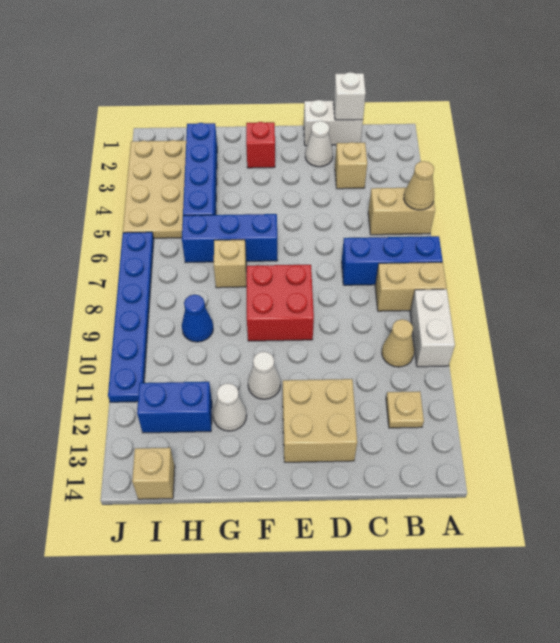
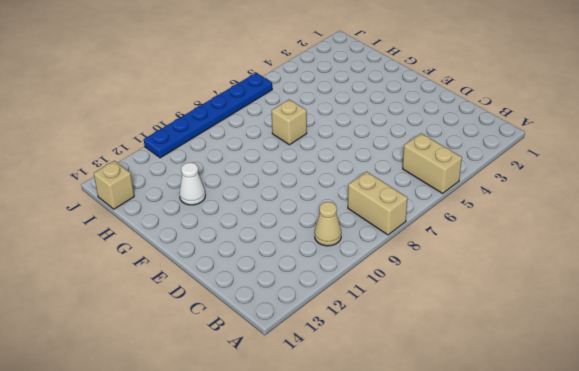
none -> blue 1x3 brick [342,236,443,285]
none -> white 1x2 brick [410,289,455,367]
none -> tan 1x1 plate [386,391,424,428]

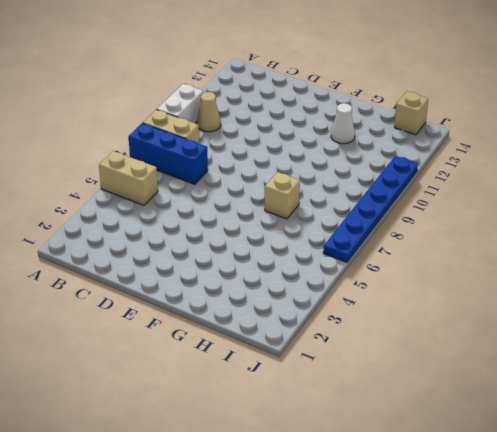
none -> tan 1x1 plate [386,391,424,428]
none -> white 1x2 brick [304,100,363,146]
none -> tan 1x1 brick [335,142,367,189]

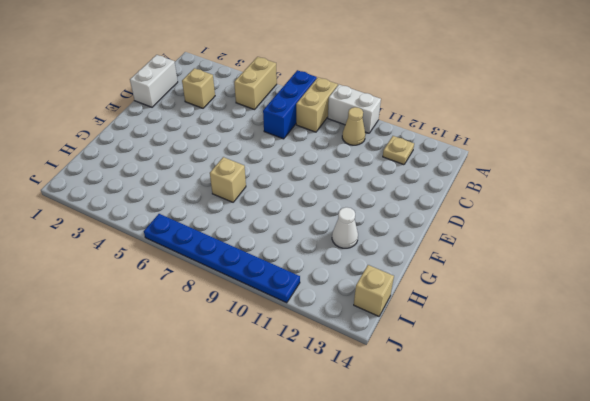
none -> white 1x1 cone [305,121,333,167]
none -> tan 2x2 brick [283,379,357,462]
none -> red 2x2 brick [247,265,314,341]

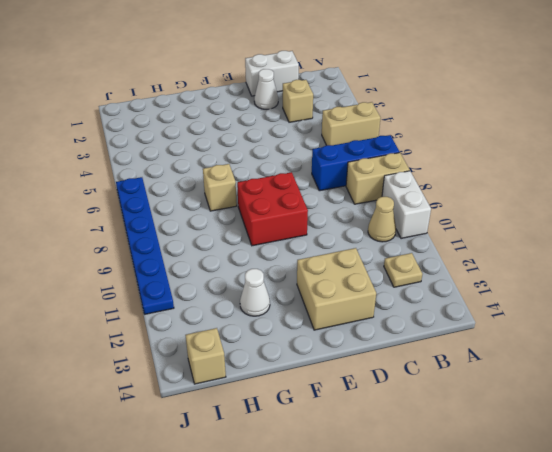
none -> red 1x1 brick [246,122,275,168]
none -> blue 1x3 brick [182,214,278,263]
none -> white 1x1 cone [248,352,281,399]

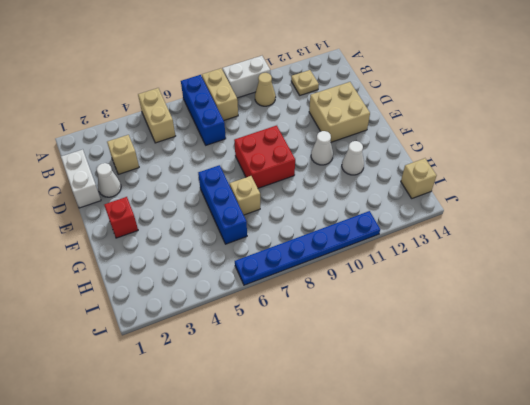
none -> blue 1x4 brick [183,123,217,216]
none -> blue 1x1 cone [182,295,213,342]
none -> blue 1x2 brick [137,382,212,433]

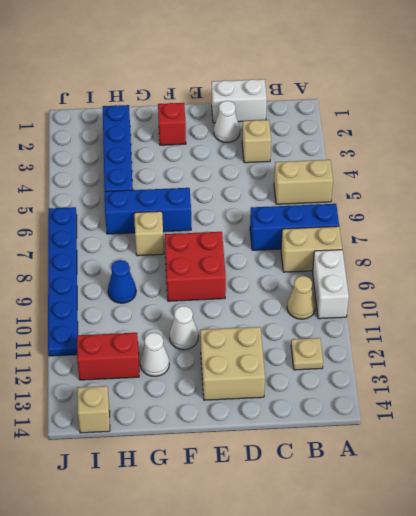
red 1x2 brick [77,333,139,380] -> blue 1x2 brick [137,382,212,433]
none -> tan 2x4 plate [123,140,186,238]
none -> tan 1x1 cone [404,161,434,210]
none -> white 1x1 brick [333,72,366,120]

